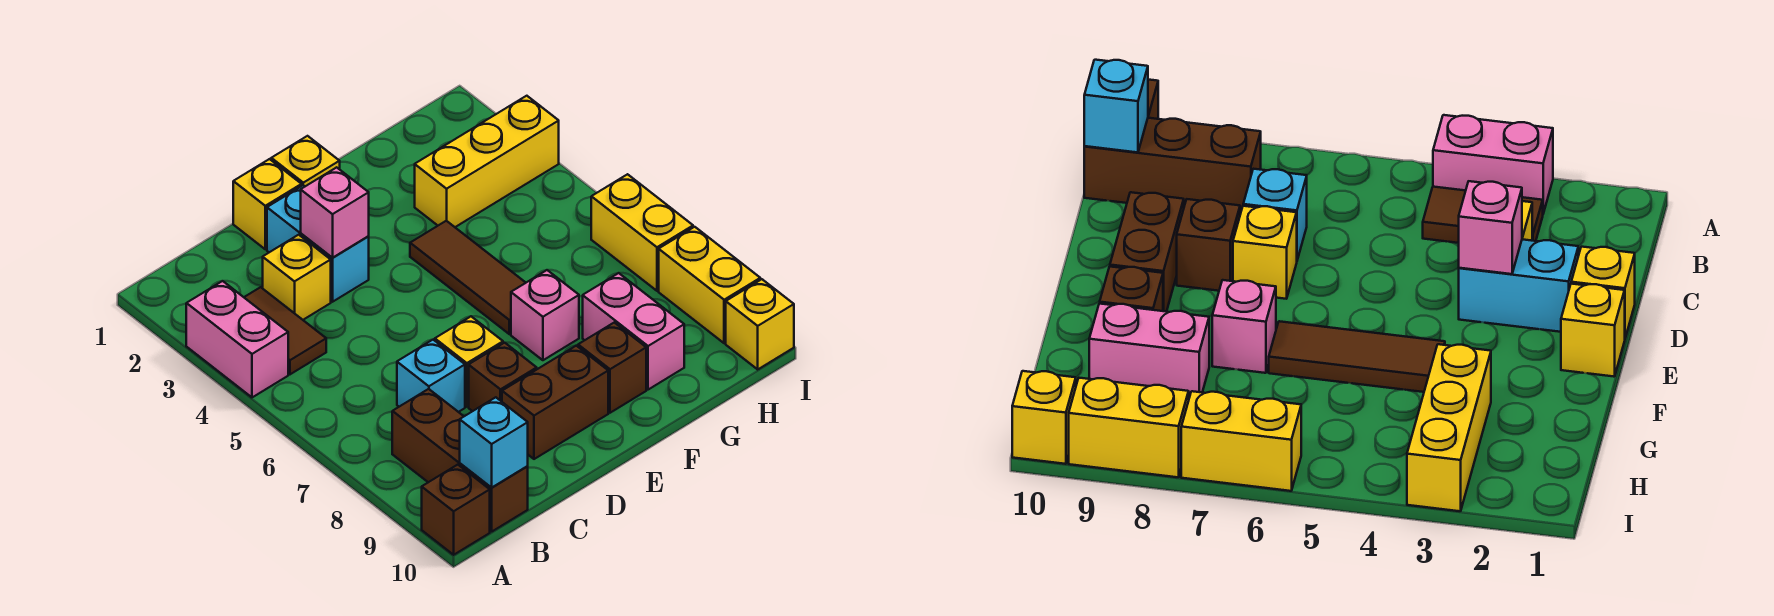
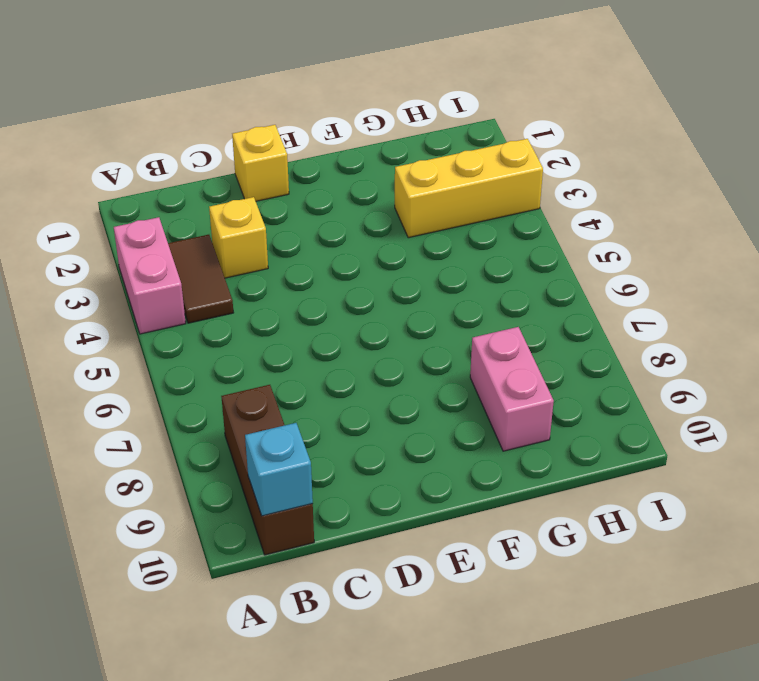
none -> brown 1x1 brick [422,465,490,555]
none -> cyan 1x1 brick [397,340,465,412]
none -> cyan 1x2 brick [267,185,369,302]

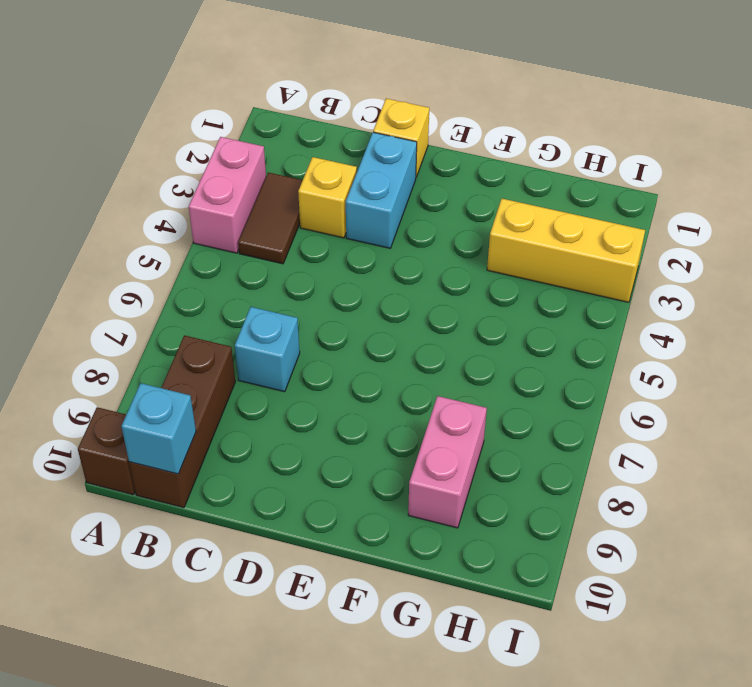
none -> yellow 1x1 brick [435,316,503,407]
none -> brown 1x1 brick [469,343,537,411]
none -> brown 1x2 brick [502,346,608,459]

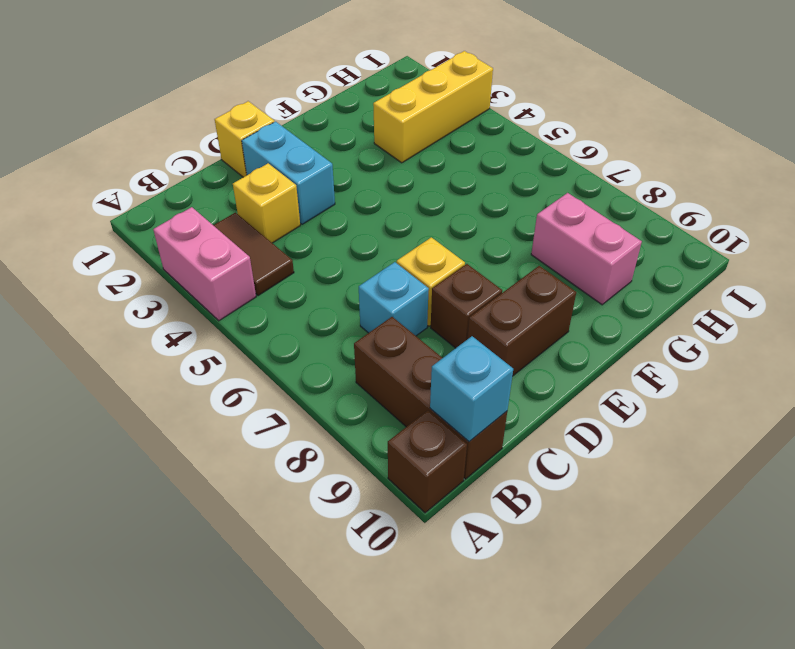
none -> yellow 1x1 brick [271,136,340,186]
none -> brown 1x3 tile [410,221,526,334]
none -> pink 1x1 brick [511,270,579,360]

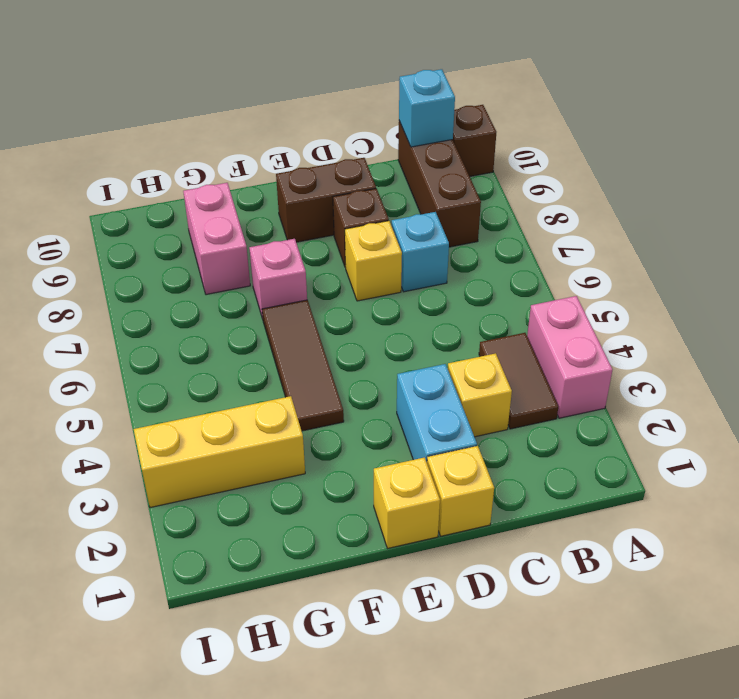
none -> brown 1x1 brick [578,322,646,413]
none -> yellow 1x2 brick [591,174,693,291]
none -> yellow 1x2 brick [659,227,760,343]

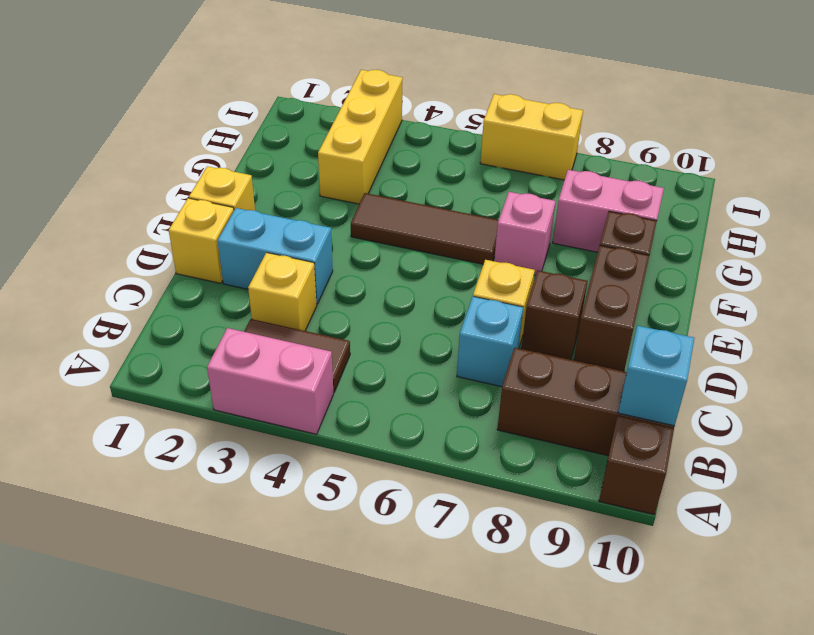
none -> yellow 1x2 brick [659,227,760,343]
none -> yellow 1x1 brick [726,279,794,369]
none -> pink 1x1 brick [301,167,369,258]

